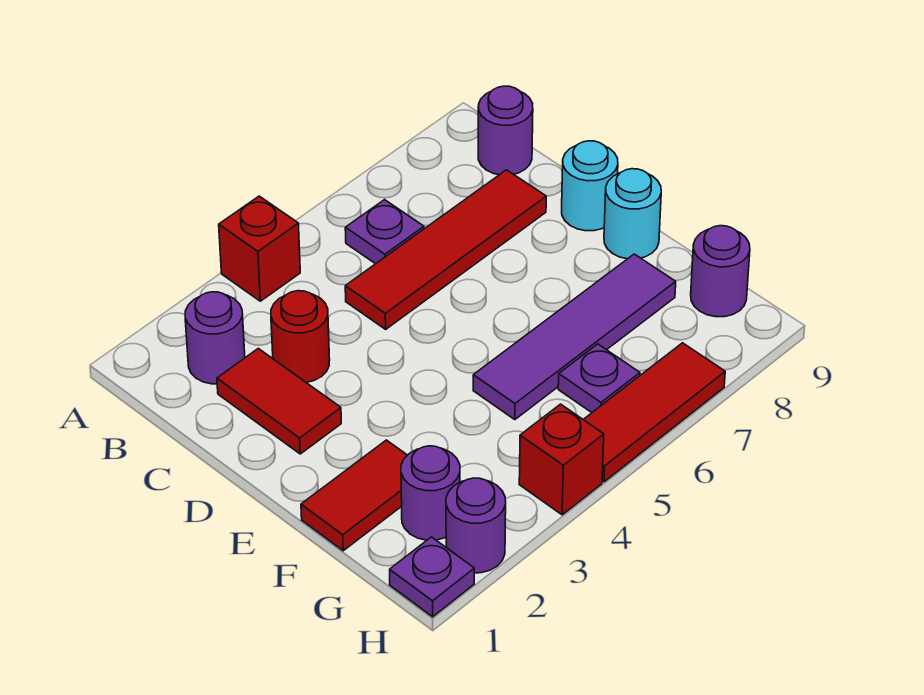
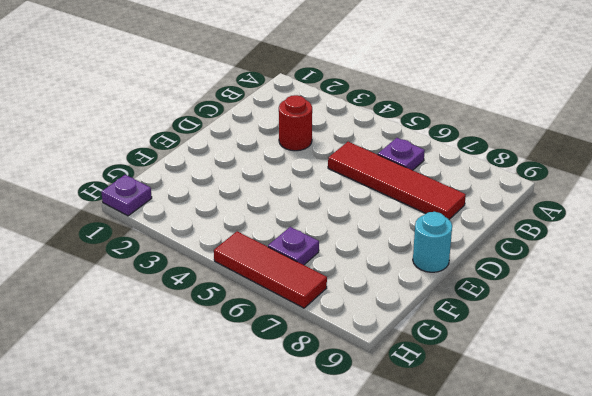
none -> red 1x1 brick [219,196,300,301]
none -> purple 1x1 round brick [185,292,245,384]
none -> purple 1x1 round brick [478,86,533,175]

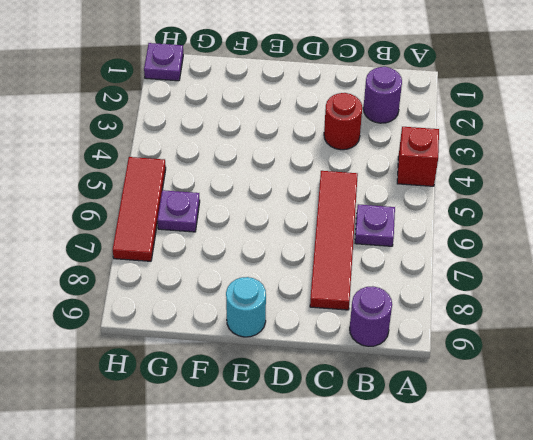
none -> red 1x2 tile [217,348,341,454]
none -> cyan 1x1 round brick [562,141,618,231]
none -> red 1x2 tile [301,440,407,551]

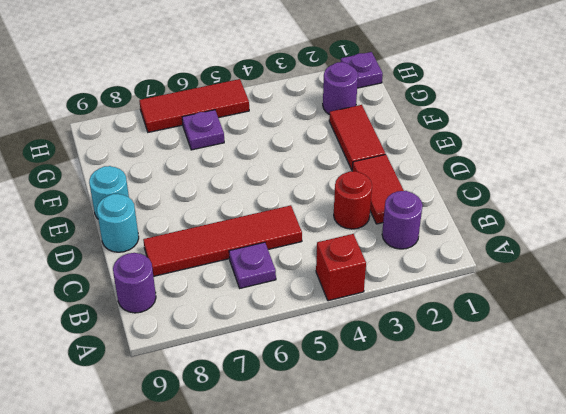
red 1x2 tile [329,105,386,169] -> red 1x2 tile turned to [301,440,407,551]
none -> purple 1x4 tile [473,254,676,420]
none -> purple 1x1 round brick [691,226,750,317]
none -> purple 1x1 round brick [446,478,506,573]

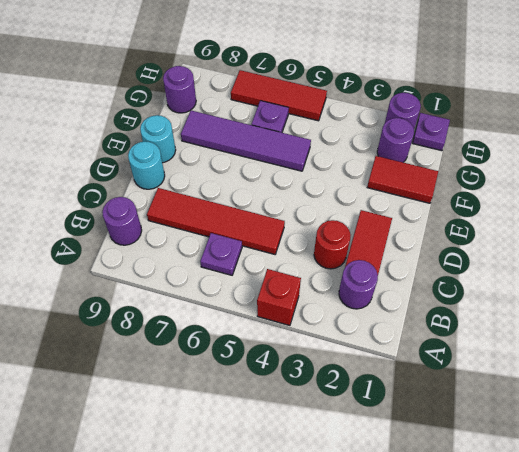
none -> red 1x1 brick [519,404,604,515]

